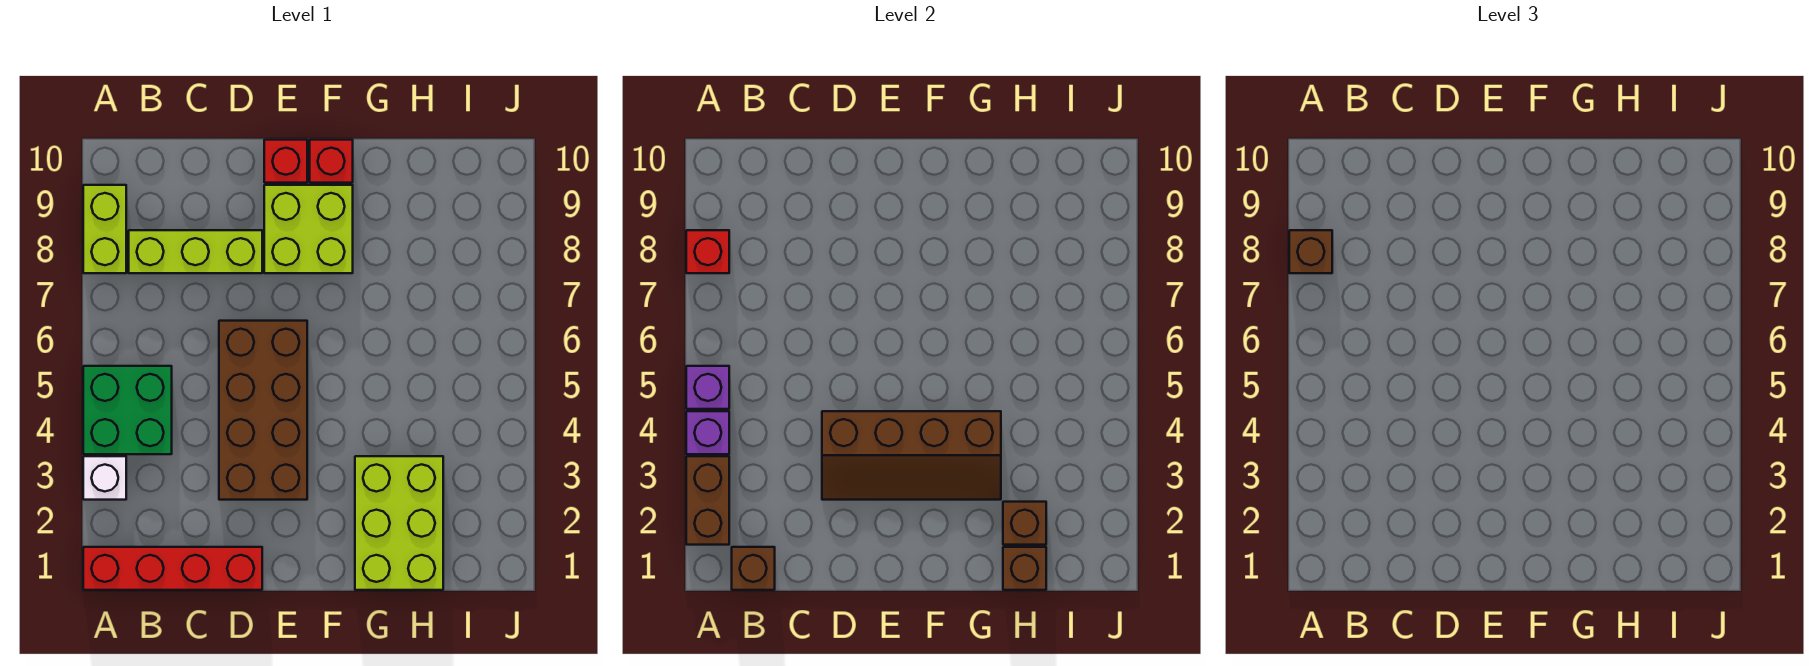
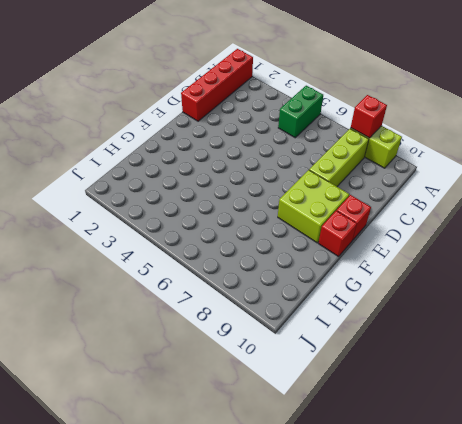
green 1x2 brick [278,86,323,138] -> green 2x2 brick [83,366,172,454]
none -> white 1x1 brick [83,456,126,500]
none -> brown 2x4 brick [219,321,307,500]
none -> lime 2x3 brick [355,456,443,590]

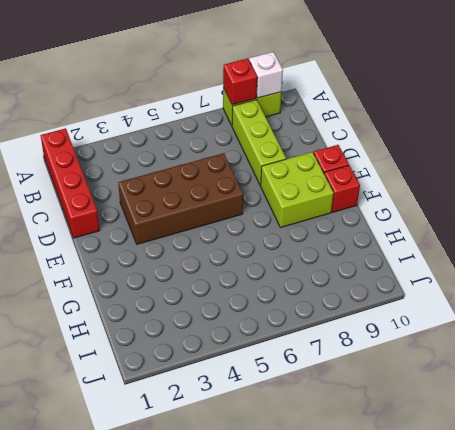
white 1x1 brick [249,52,283,98] -> white 1x1 brick moved to [83,456,126,500]
none -> green 2x2 brick [83,366,172,454]
none -> lime 2x3 brick [355,456,443,590]
none -> brown 1x2 brick [686,456,729,545]

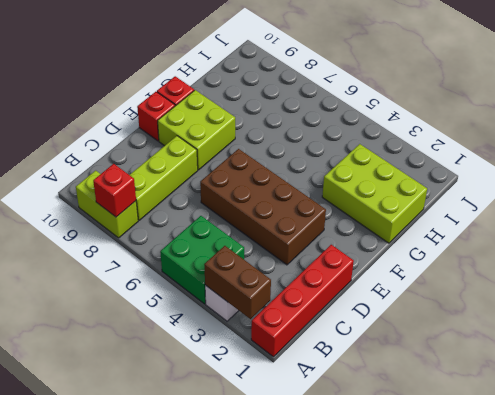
none -> purple 1x1 brick [686,411,729,454]
none -> purple 1x1 brick [686,366,729,409]
none -> brown 1x1 brick [732,547,775,590]

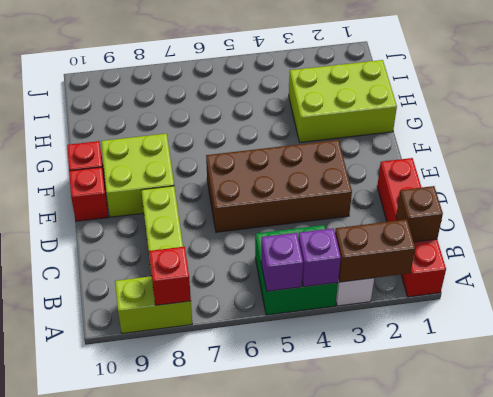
none -> brown 2x4 slope [822,411,1001,500]
none -> brown 1x1 brick [1003,547,1046,590]
none -> brown 1x1 brick [1003,502,1046,545]

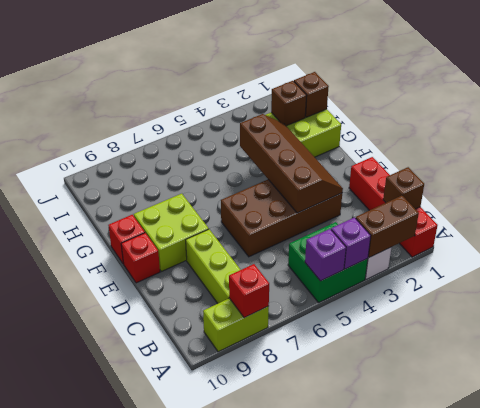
none -> brown 1x1 brick [1289,230,1332,273]

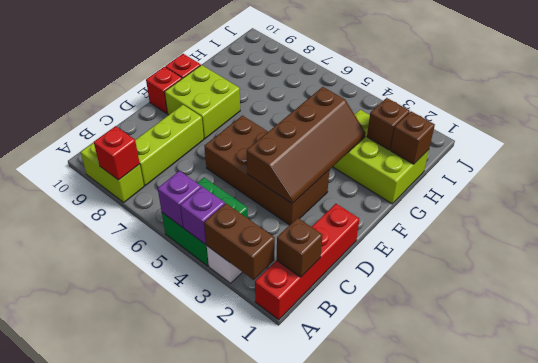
none -> brown 1x1 brick [1289,230,1332,273]

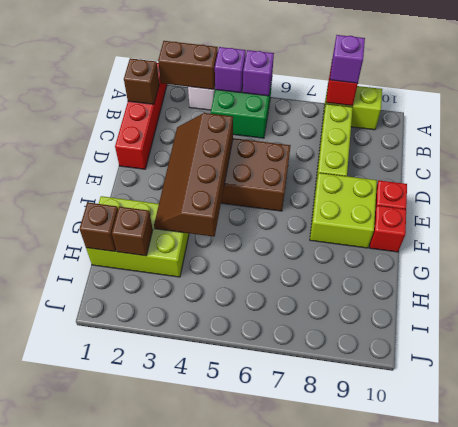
purple 1x1 brick [330,35,365,83] -> brown 1x1 brick [1289,230,1332,273]

